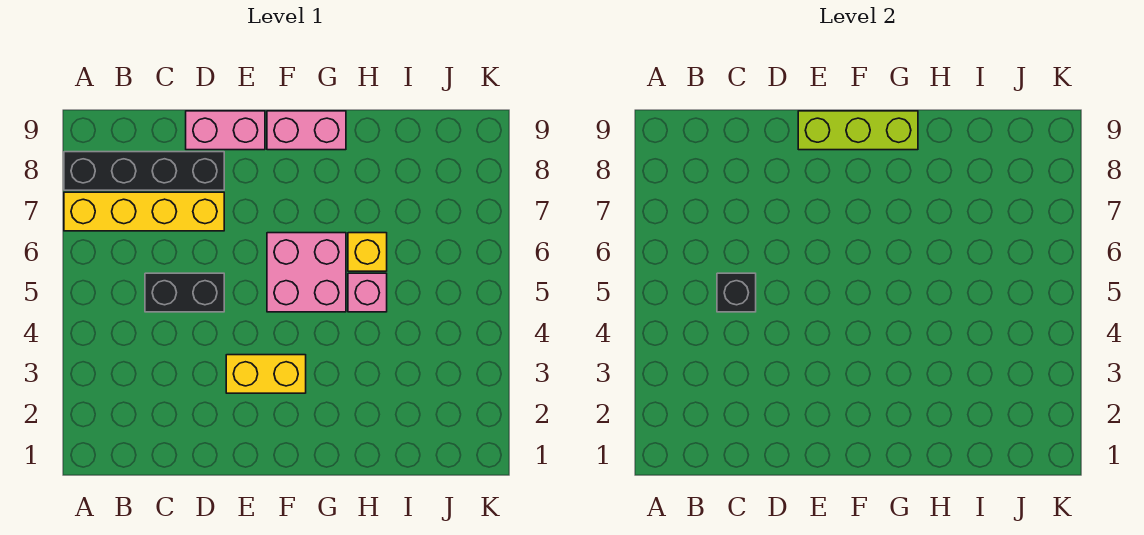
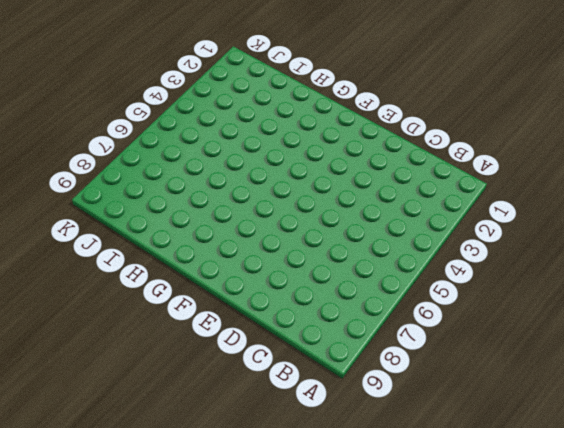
none -> yellow 1x4 brick [64,192,224,231]
none -> black 1x4 brick [64,152,224,190]

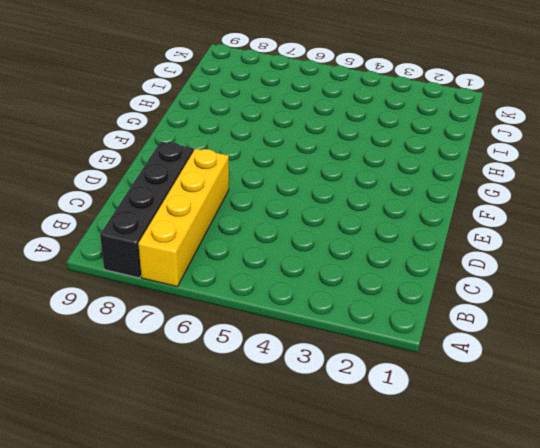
none -> black 1x2 brick [145,273,224,312]
none -> pink 1x2 brick [186,111,265,150]

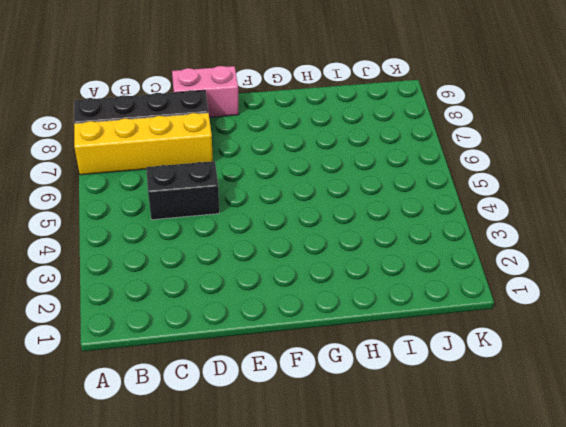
none -> yellow 1x2 brick [226,355,306,393]
none -> pink 2x2 brick [267,233,346,312]

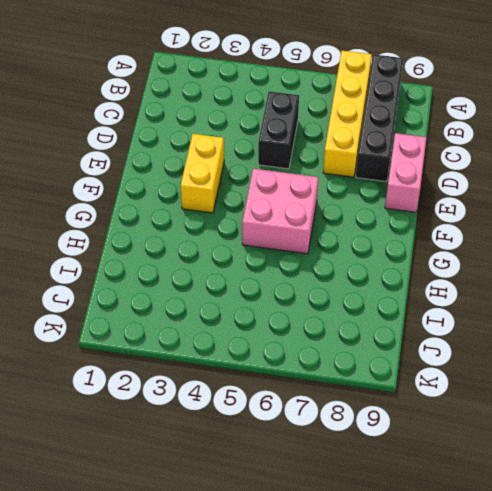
none -> pink 1x2 brick [267,111,346,150]
none -> pink 1x1 brick [348,273,387,312]

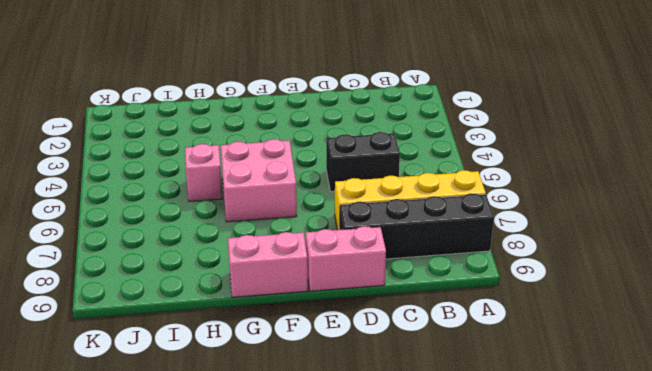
none -> yellow 1x2 brick [226,355,306,393]
none -> yellow 1x1 brick [348,233,387,271]

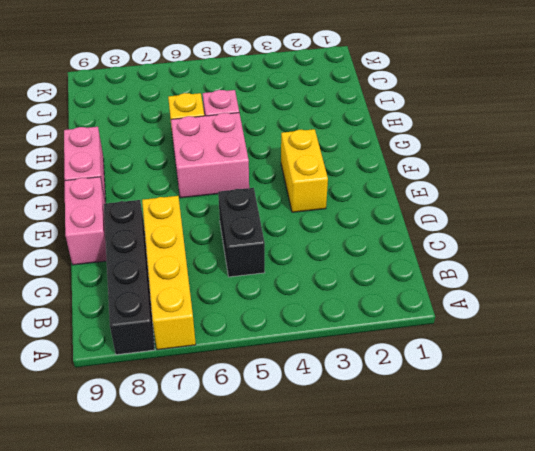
none -> black 1x1 brick [717,273,756,312]
none -> lime 1x3 brick [798,111,918,150]

